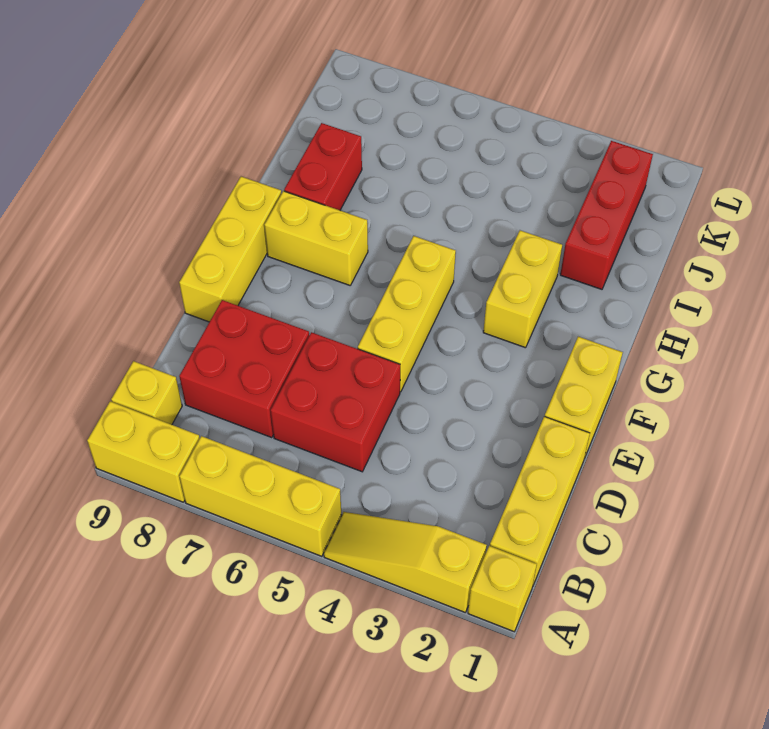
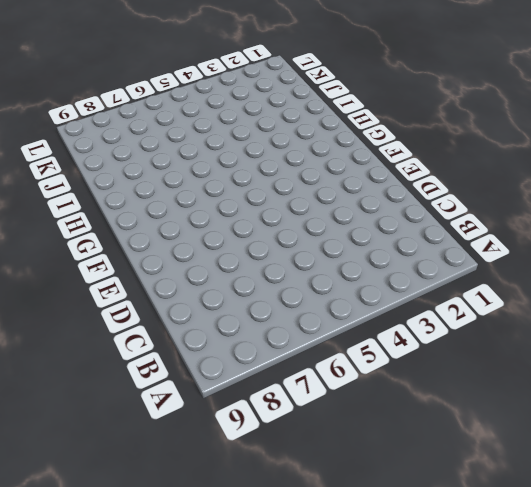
none -> yellow 1x1 brick [468,546,537,632]
none -> yellow 1x3 slope [324,512,487,612]
none -> yellow 1x3 brick [179,436,342,556]

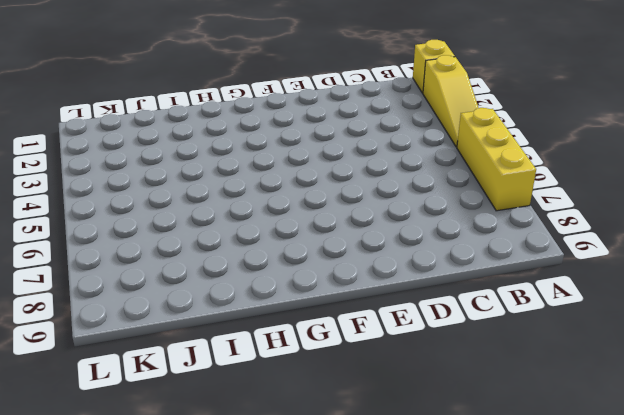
none -> yellow 1x2 brick [87,401,200,502]
none -> yellow 1x3 brick [490,416,590,585]
none -> yellow 1x1 brick [111,361,182,425]

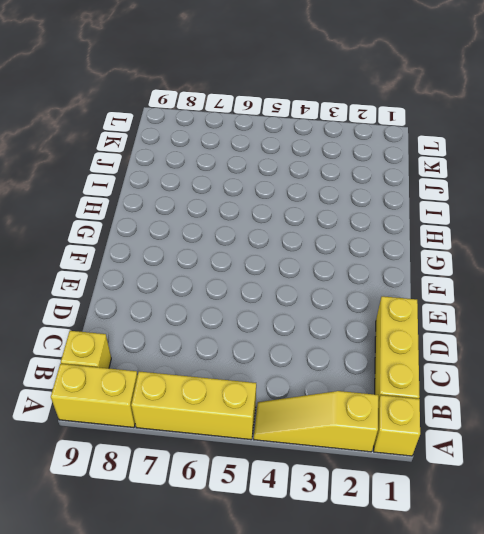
none -> red 2x2 brick [271,332,400,472]
none -> red 2x2 brick [179,300,309,438]
none -> yellow 1x2 brick [545,337,623,459]

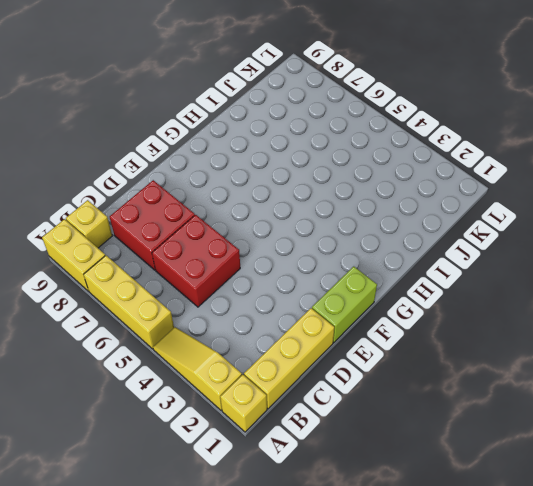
lime 1x2 brick [312,266,377,343] -> yellow 1x2 brick [545,337,623,459]
none -> yellow 1x3 brick [358,236,456,392]
none -> yellow 1x3 brick [179,177,281,322]
none -> yellow 1x2 brick [483,230,562,348]

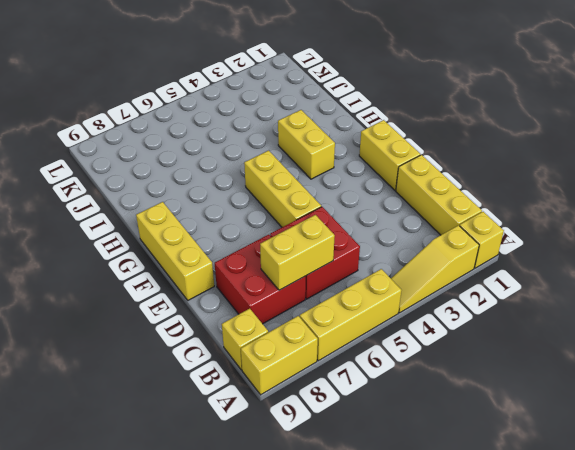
yellow 1x2 brick [260,215,335,290] -> yellow 1x2 brick moved to [264,191,368,285]
none -> red 1x2 brick [284,123,362,210]
none -> red 1x3 brick [560,141,653,289]

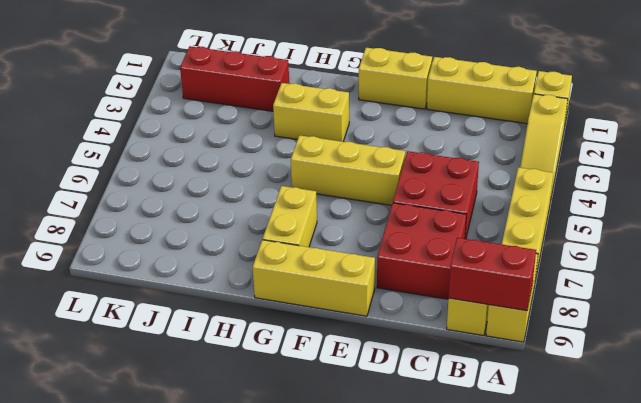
red 1x2 brick [448,238,536,311] -> red 1x2 brick moved to [284,123,362,210]

